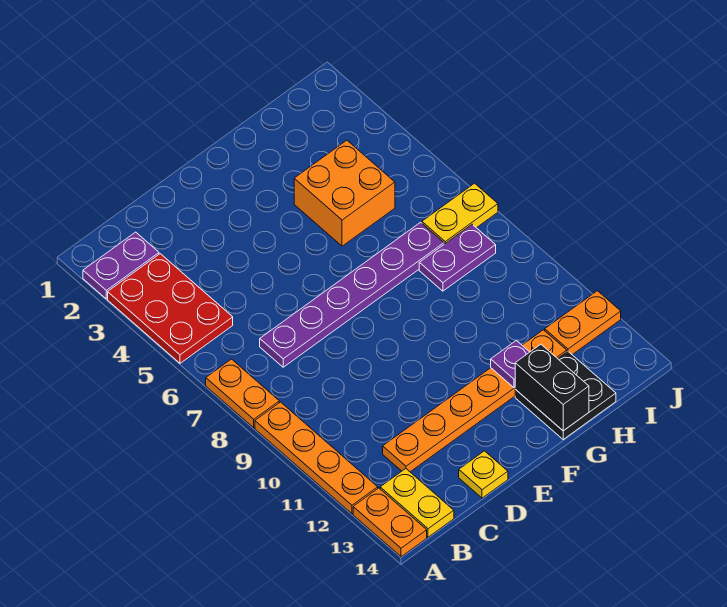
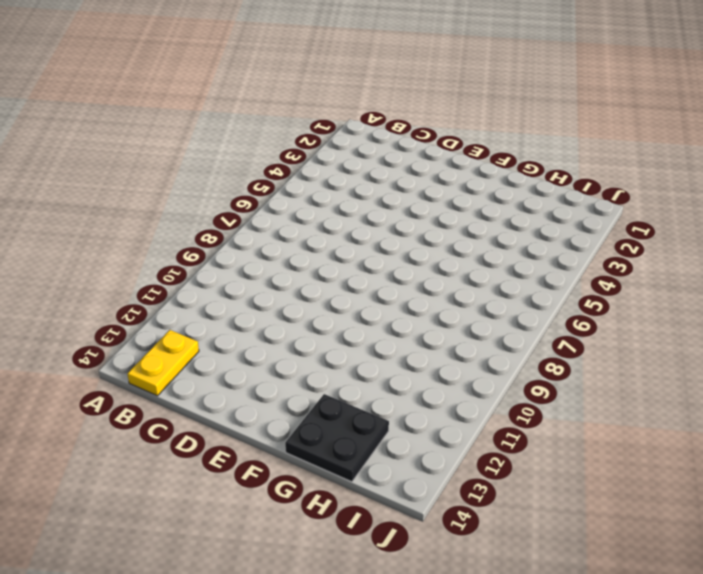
none -> purple 1x2 plate [83,232,159,299]
none -> red 2x3 plate [108,254,233,363]
none -> orange 1x2 plate [206,359,279,428]

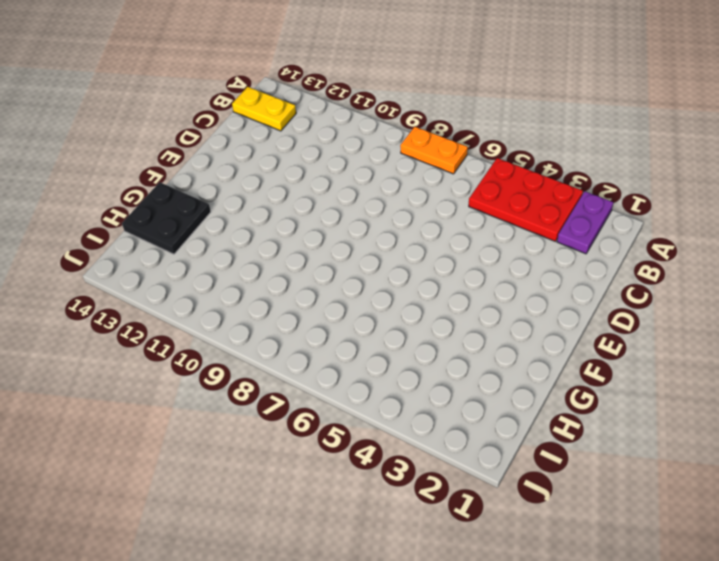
none -> orange 1x4 plate [255,402,378,514]
none -> orange 1x2 plate [353,488,427,557]
none -> purple 1x6 plate [260,222,444,367]

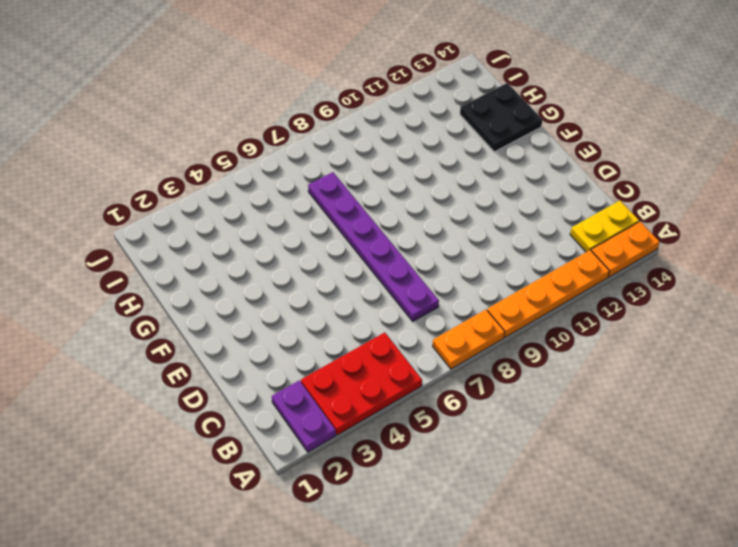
none -> orange 1x6 plate [383,330,567,472]
none -> yellow 1x1 plate [459,451,508,498]
none -> orange 2x2 brick [294,140,395,246]

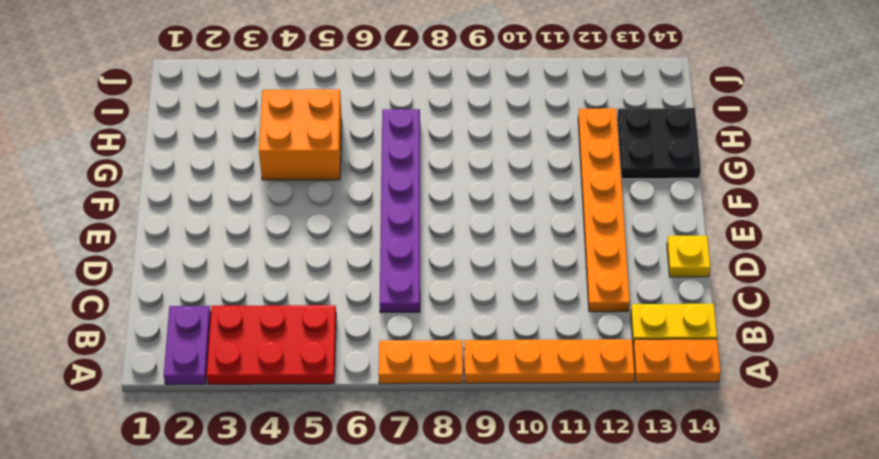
none -> purple 1x2 plate [419,224,496,291]
none -> yellow 1x2 plate [422,183,498,244]
none -> orange 1x2 plate [545,291,621,355]

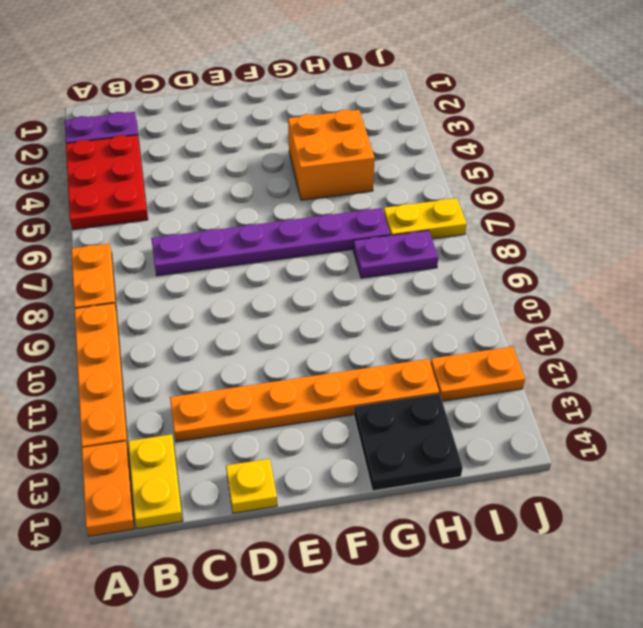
none -> purple 1x1 plate [491,340,529,388]
none -> black 1x2 brick [515,344,589,431]

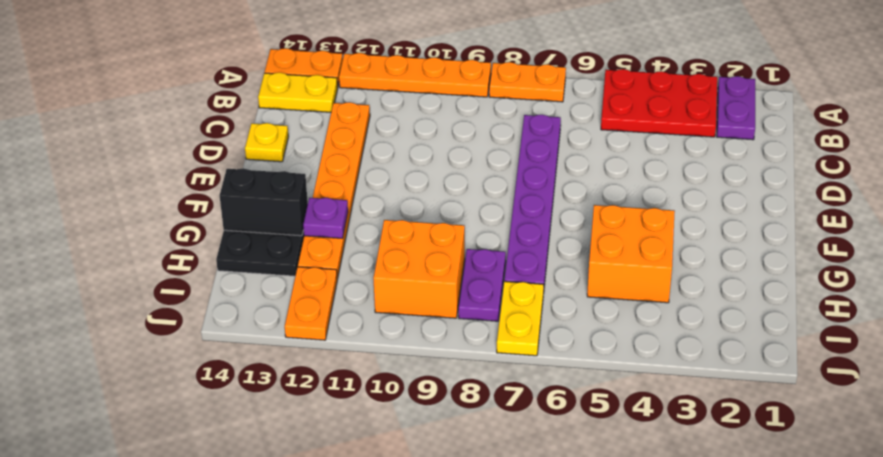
orange 2x2 brick [373,220,465,318] -> none

